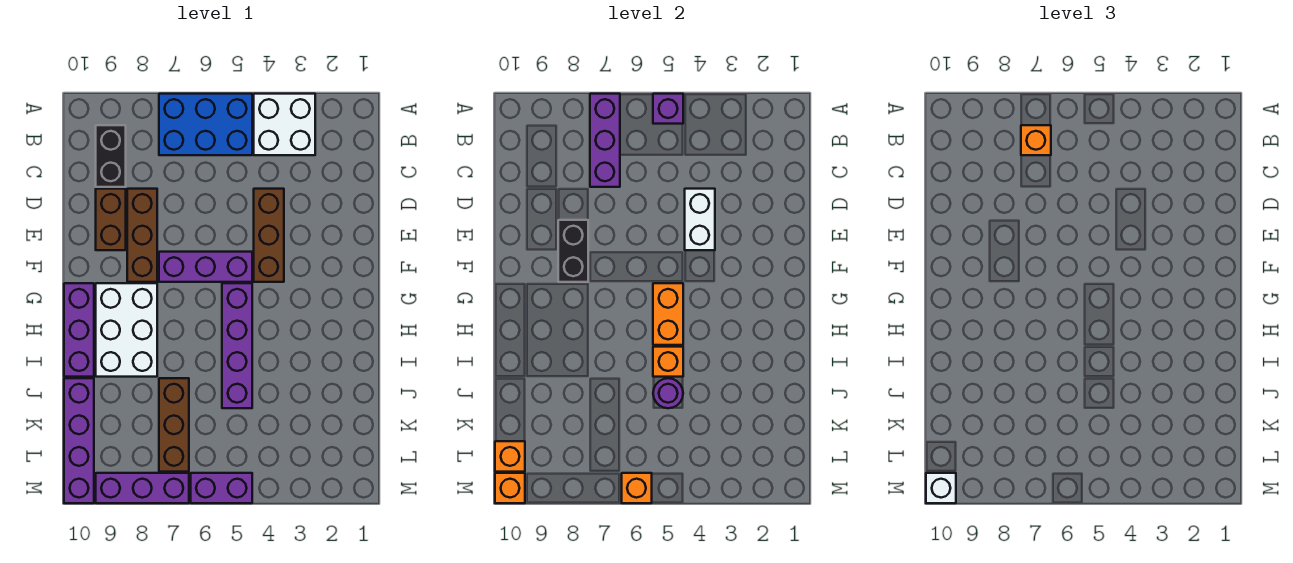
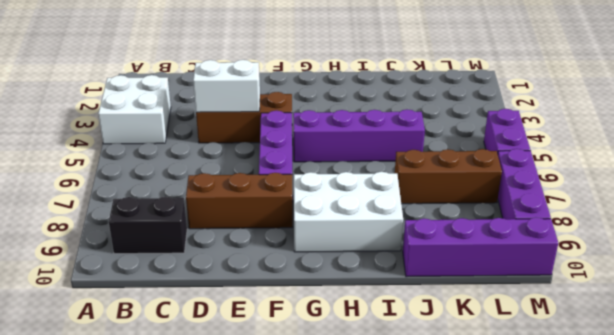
none -> blue 2x3 brick [159,94,252,155]
none -> brown 1x2 brick [96,189,126,250]
none -> purple 1x3 brick [64,283,94,377]

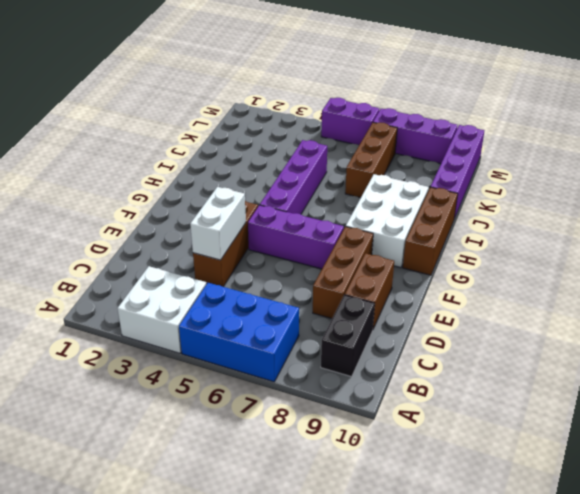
brown 1x3 brick [403,187,458,275] -> purple 1x3 brick [64,283,94,377]
none -> purple 1x1 brick [653,94,683,124]
none -> purple 1x3 brick [590,94,620,187]
none -> black 1x2 brick [558,220,588,282]

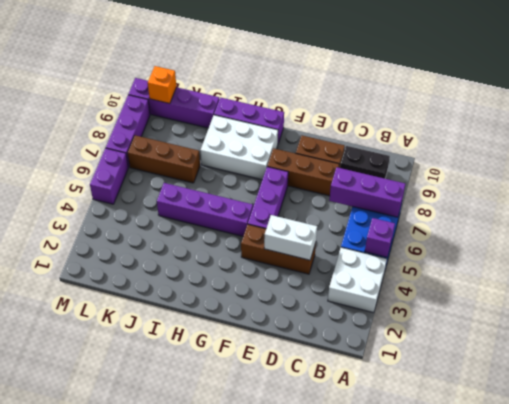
none -> black 1x2 brick [558,220,588,282]
none -> orange 1x2 brick [653,283,683,345]
none -> orange 1x1 brick [653,347,683,377]

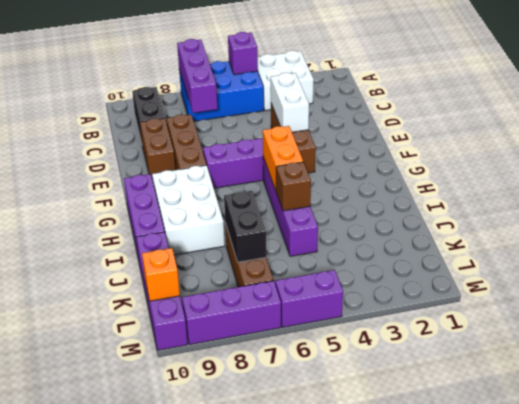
brown 1x1 brick [276,162,311,211] -> orange 1x1 brick [653,347,683,377]
black 1x2 brick [224,191,266,262] -> black 1x2 brick moved to [558,220,588,282]
none -> purple 1x1 round brick [653,378,683,408]
none -> orange 1x1 brick [622,473,652,503]
none -> orange 1x1 brick [495,473,525,503]

